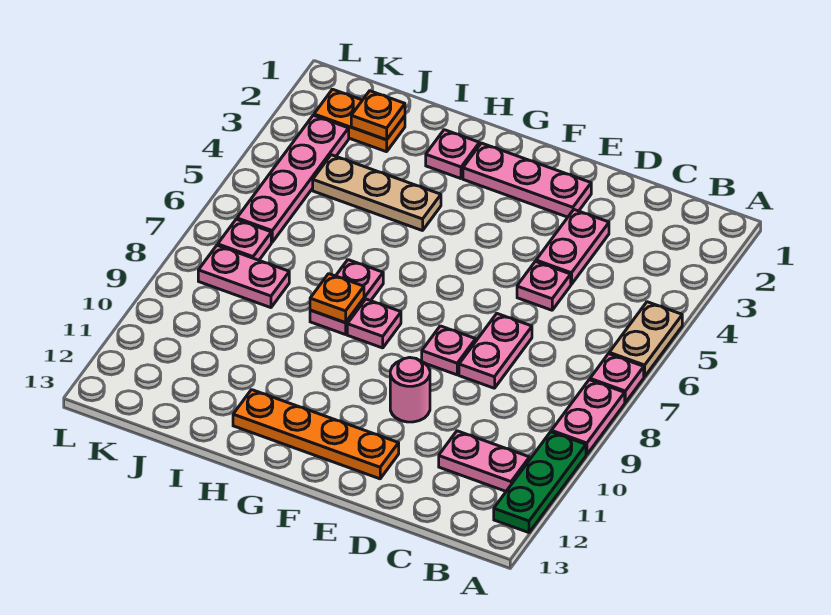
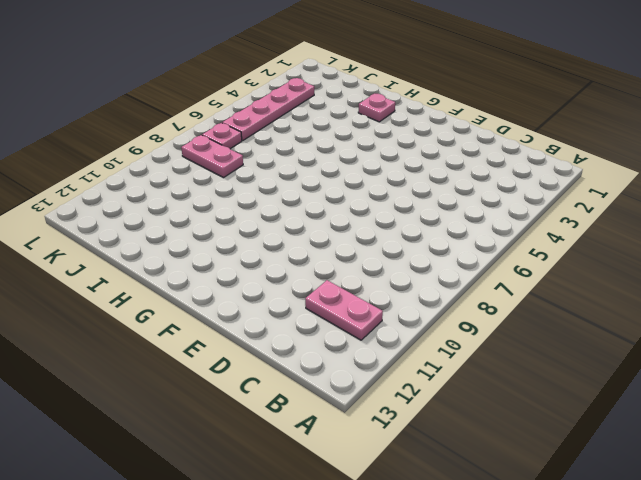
none -> tan 1x2 plate [609,302,682,377]
none -> pink 1x1 plate [590,354,644,402]
none -> pink 1x2 plate [551,380,625,455]

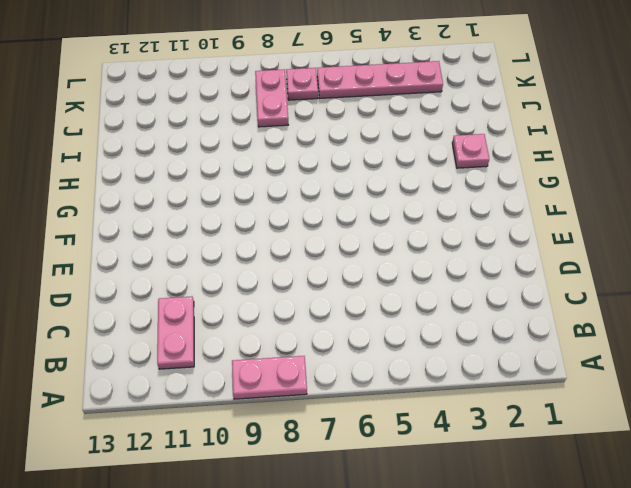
none -> tan 1x2 plate [609,302,682,377]
none -> pink 1x1 plate [590,354,644,402]
none -> green 1x3 plate [494,432,586,533]

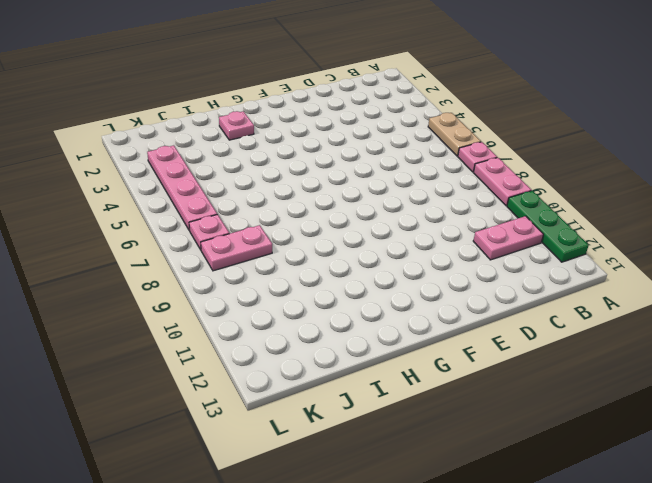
none -> pink 1x2 plate [536,210,609,284]
none -> pink 1x1 plate [517,261,571,310]
none -> pink 1x2 plate [459,314,532,388]

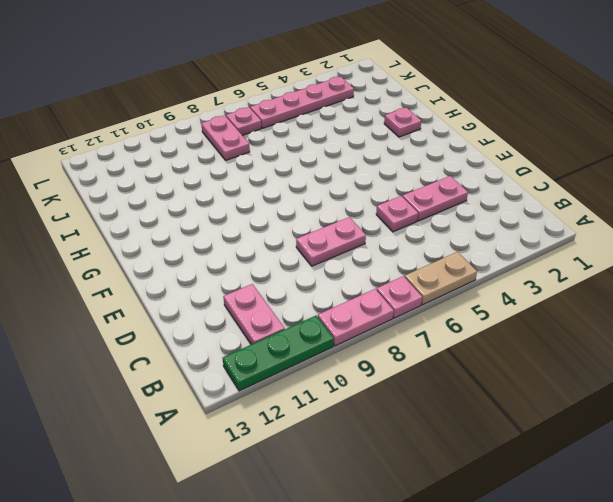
none -> pink 1x3 plate [463,143,591,217]
none -> pink 1x1 plate [422,326,476,375]
none -> pink 1x1 round brick [390,357,430,422]

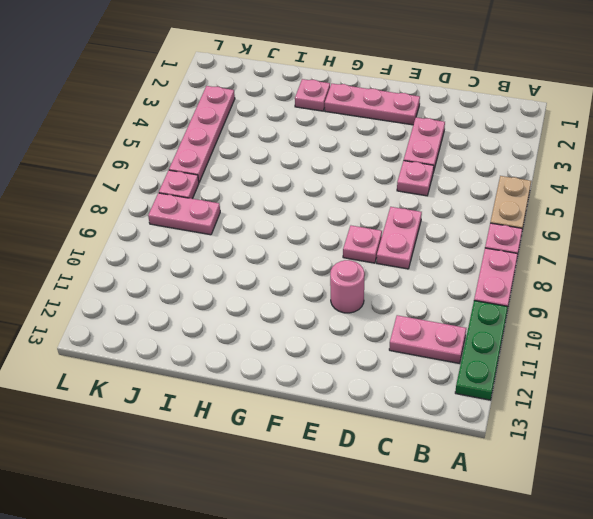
none -> orange 1x4 plate [233,390,399,479]
none -> pink 1x1 plate [347,299,401,348]
none -> tan 1x3 plate [313,155,441,231]

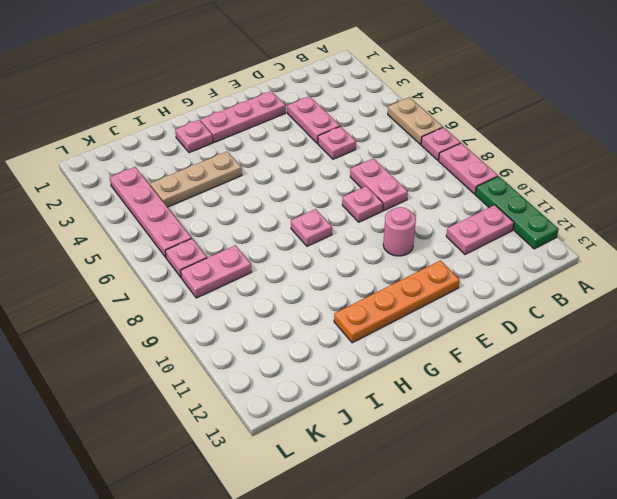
none -> pink 1x2 plate [310,260,383,335]
none -> orange 1x2 plate [314,89,405,152]
none -> orange 1x1 plate [310,274,364,323]

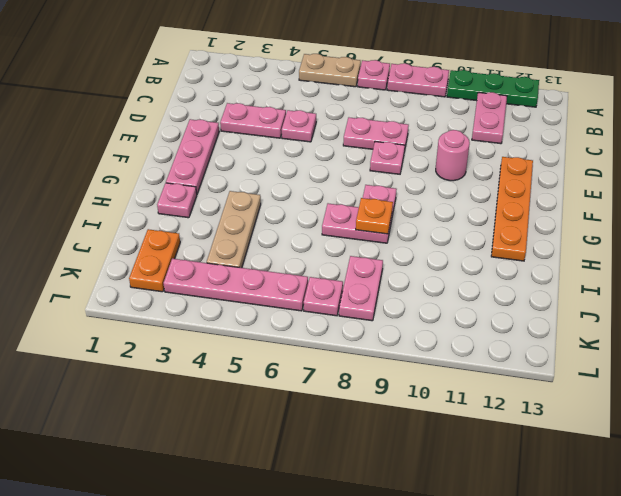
none -> orange 1x1 plate [351,91,405,140]

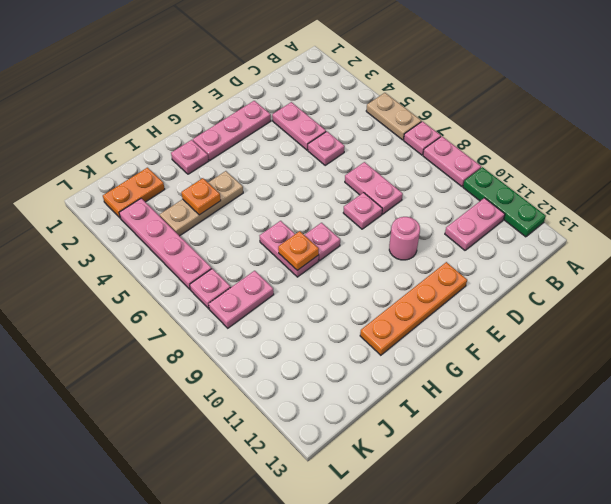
orange 1x1 plate [181,178,221,215] -> orange 1x1 plate moved to [351,91,405,140]

